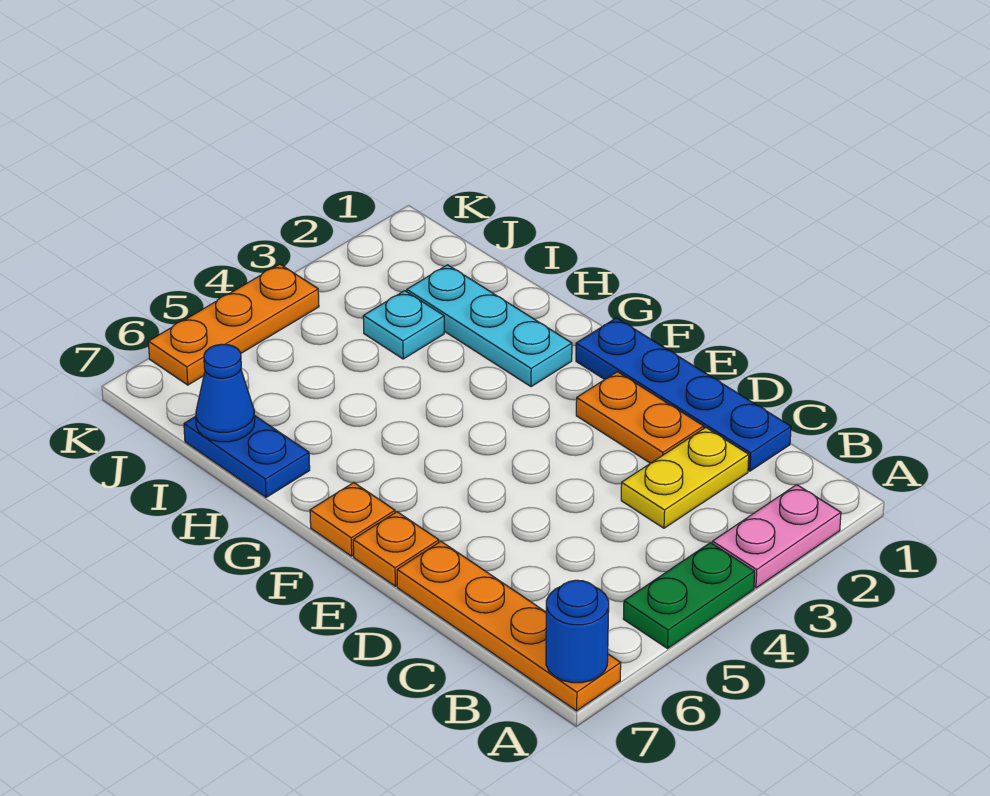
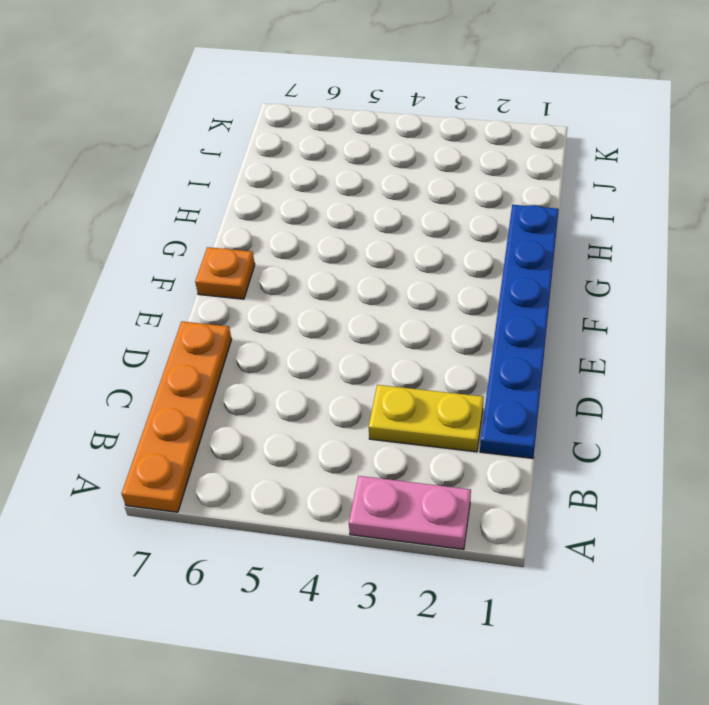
blue 1x6 plate [480,205,559,458] -> blue 1x4 plate [576,318,791,471]
none -> green 1x2 plate [623,543,755,648]
none -> orange 1x2 plate [576,372,704,463]
none -> orange 1x1 plate [353,512,439,586]

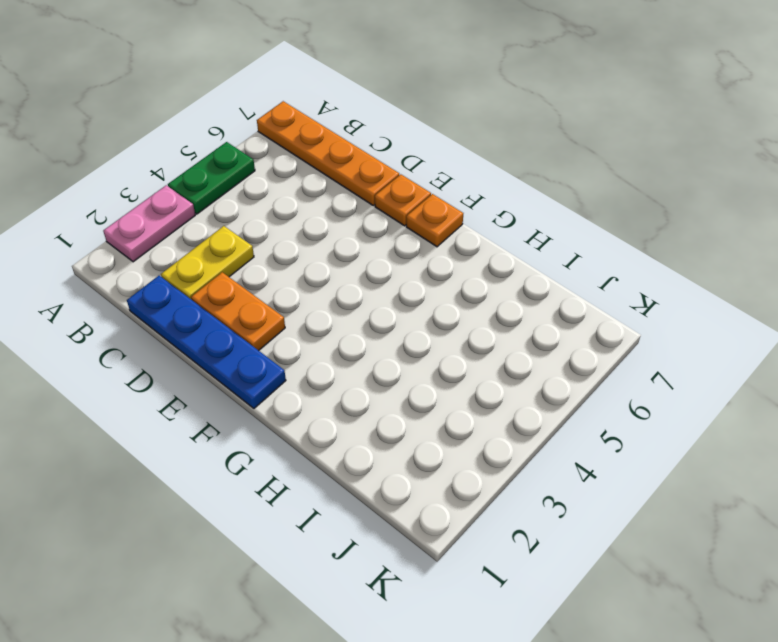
none -> cyan 1x3 plate [407,265,572,387]
none -> blue 1x2 plate [184,416,310,497]
none -> cyan 1x1 plate [363,291,444,359]

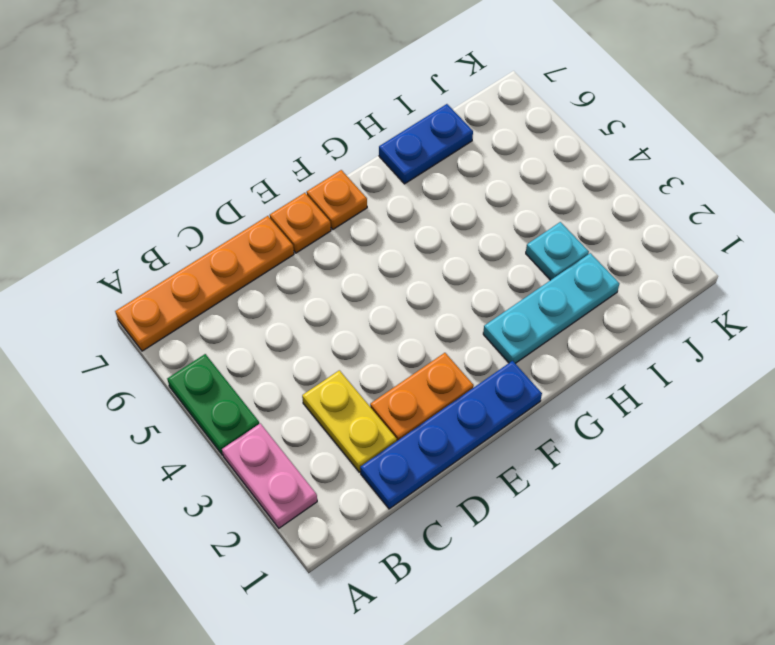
none -> orange 1x3 plate [148,264,319,385]
none -> blue 1x1 round brick [546,580,609,683]
none -> blue 1x1 cone [196,344,255,442]

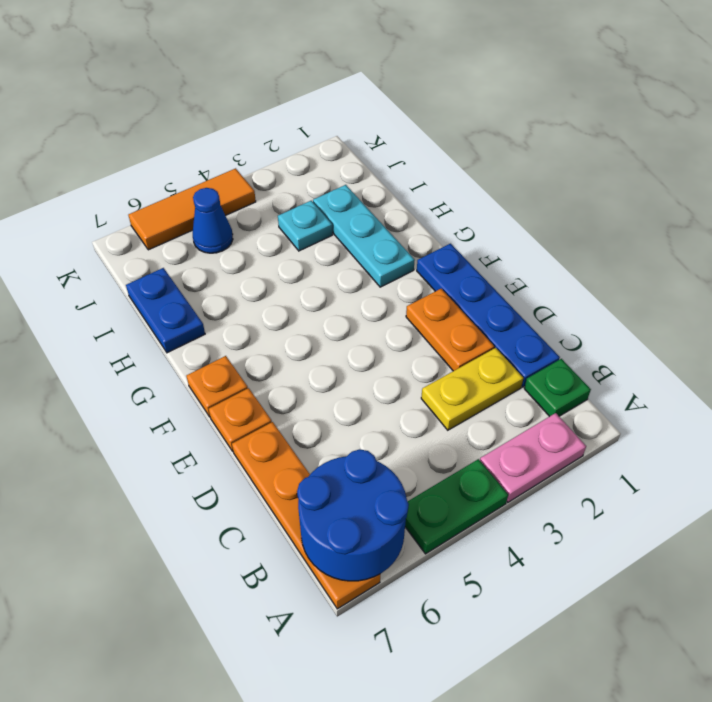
blue 2x2 round brick [297,449,409,581] -> blue 1x1 round brick [546,580,609,683]
green 1x1 plate [524,359,591,416] -> none
blue 1x1 cone [193,188,233,253] -> blue 1x1 cone moved to [196,344,255,442]
orange 1x3 tile [128,168,256,250] -> orange 1x3 plate [148,264,319,385]

